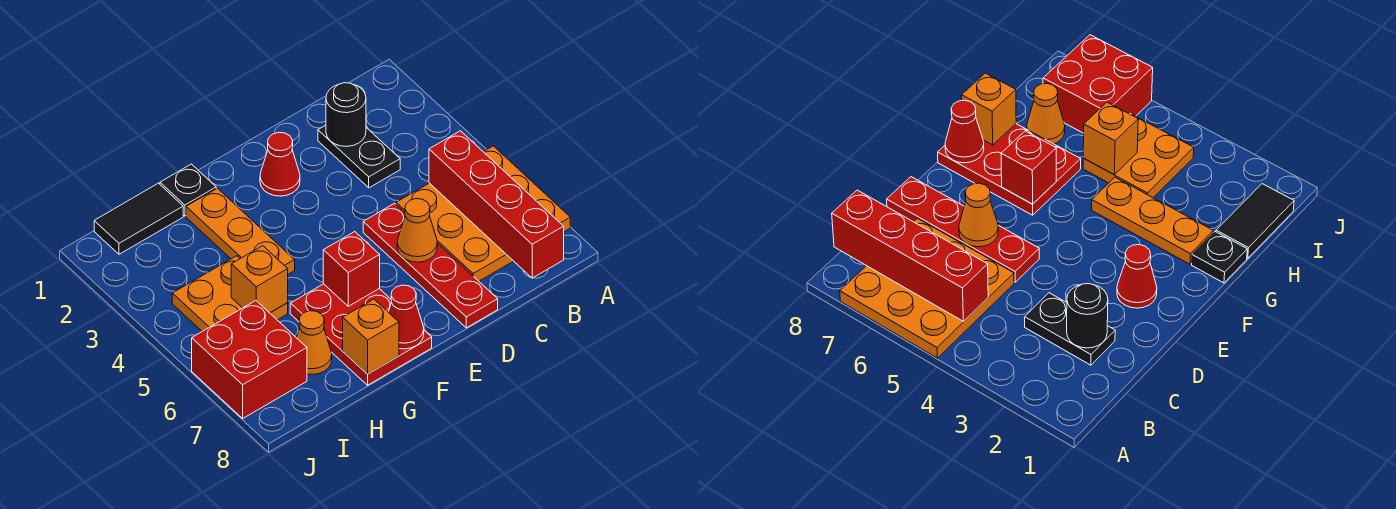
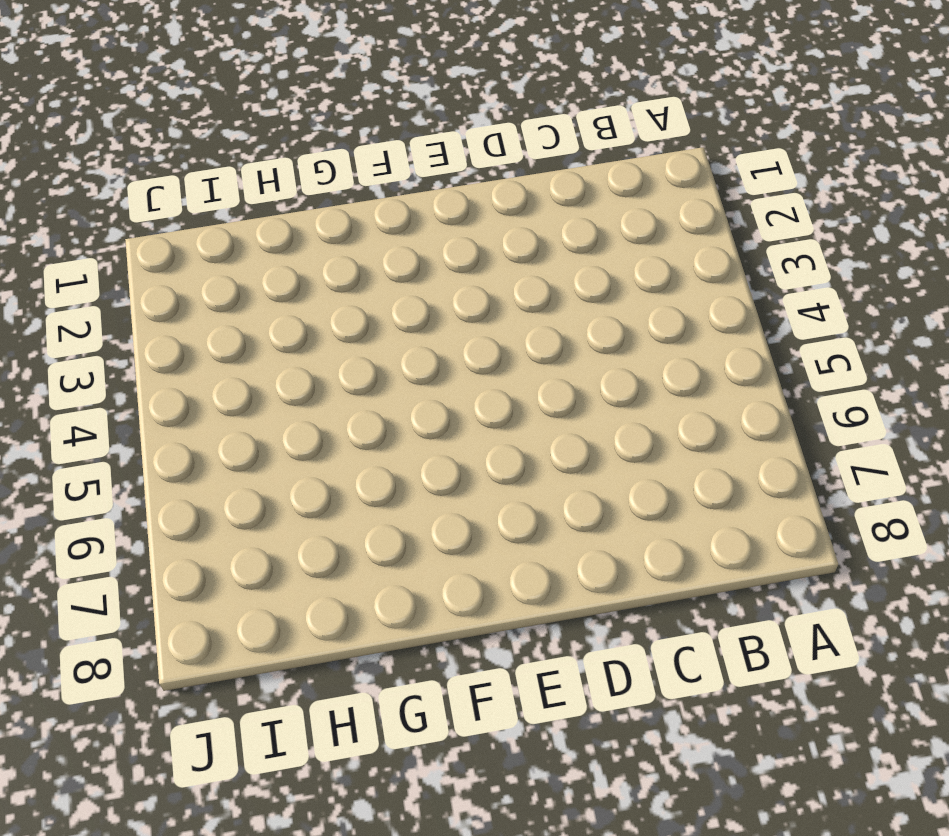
none -> orange 3x3 plate [396,146,570,281]
none -> black 1x2 plate [318,125,400,188]
none -> red 1x4 plate [363,203,498,328]

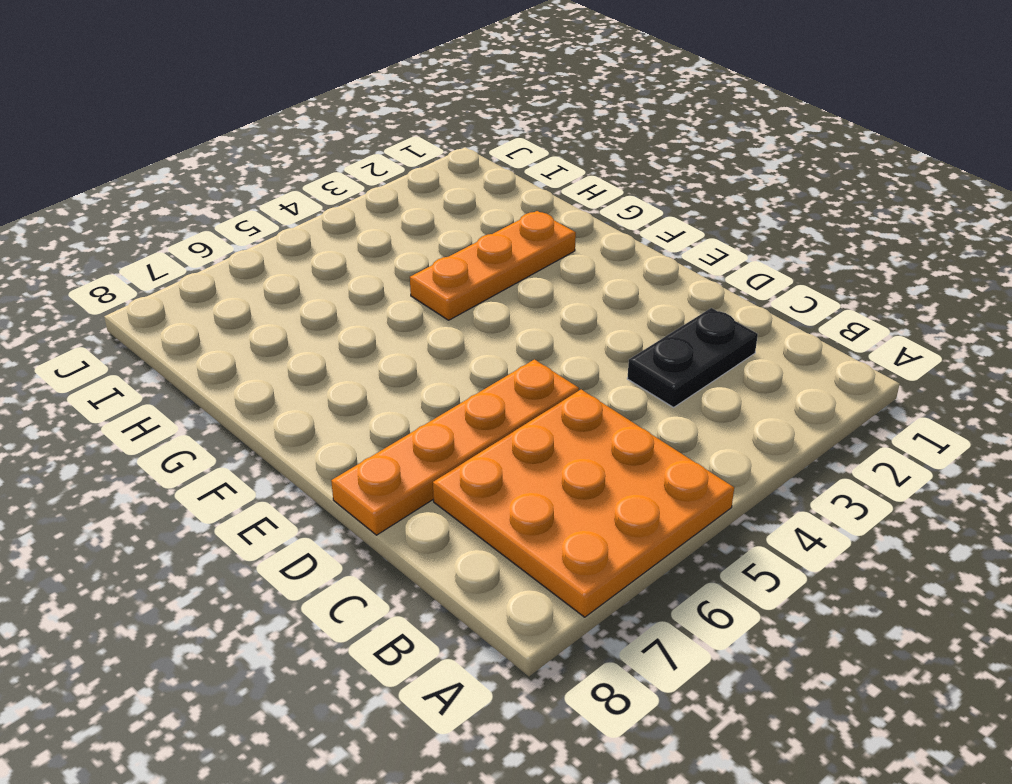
orange 1x4 plate [331,359,579,535] -> red 1x4 plate [363,203,498,328]
none -> red 1x1 cone [260,132,300,196]
none -> red 2x3 plate [290,284,432,385]
none -> black 1x1 plate [160,164,216,216]

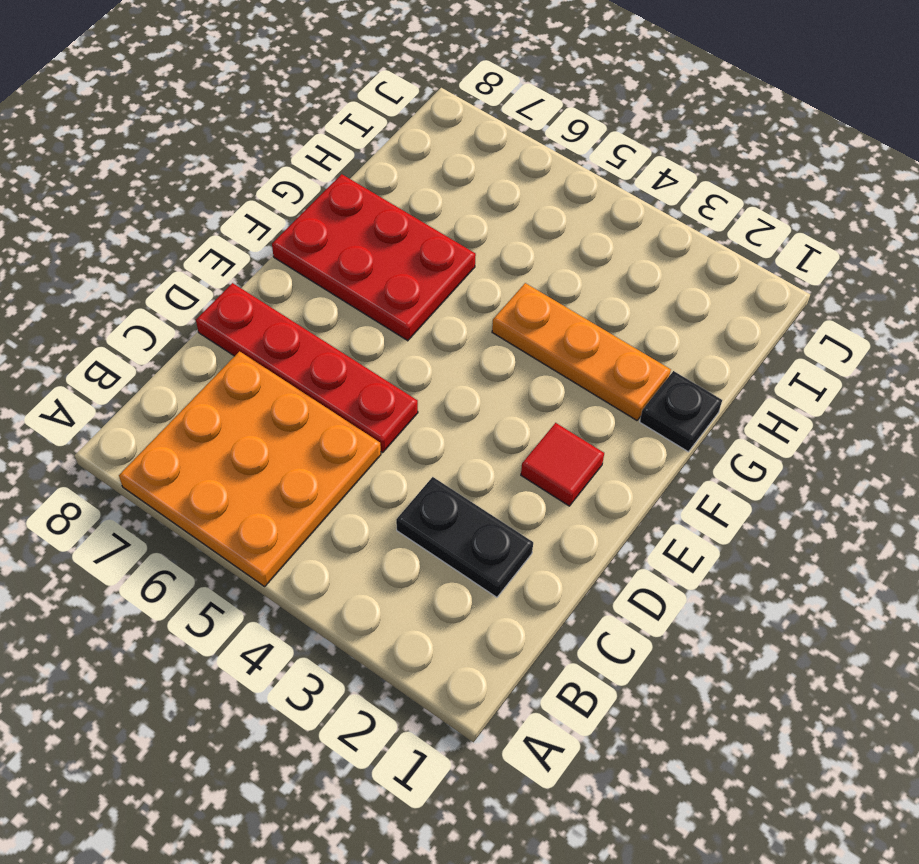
red 1x1 tile [521,423,604,506] -> red 1x1 cone [260,132,300,196]
none -> black 1x2 tile [94,183,183,254]
none -> orange 2x2 plate [172,256,288,331]
none -> orange 1x1 cone [296,311,332,374]

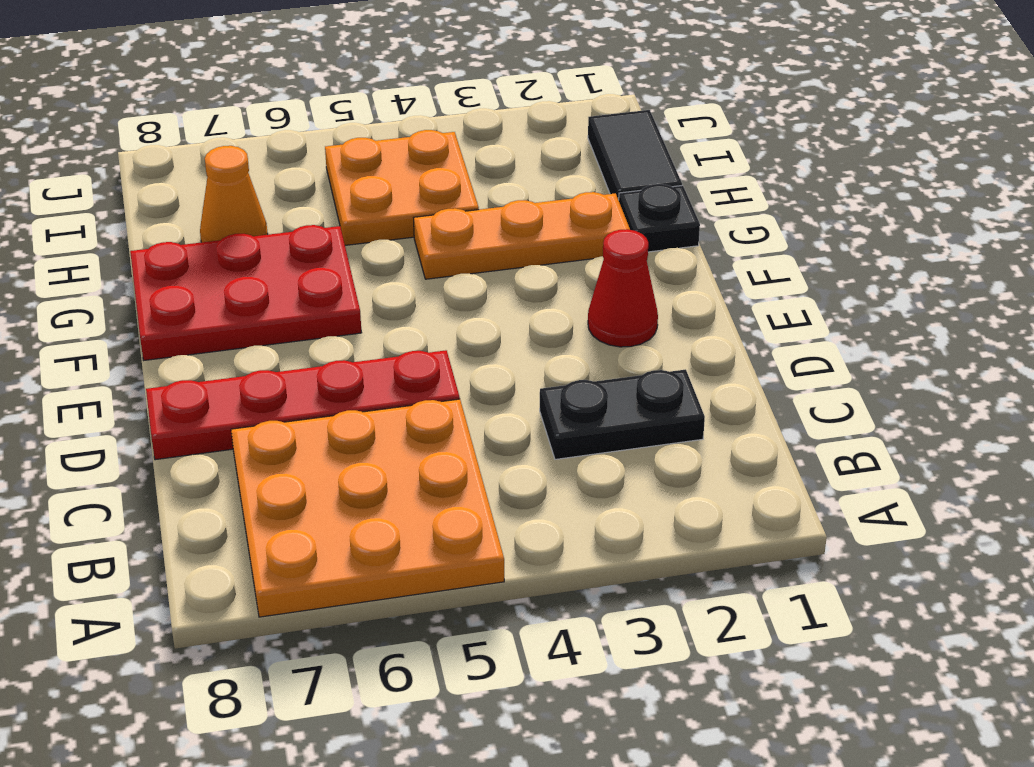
none -> red 2x2 brick [192,301,307,418]
none -> red 1x4 brick [429,131,564,278]
none -> black 1x1 round brick [326,83,366,146]

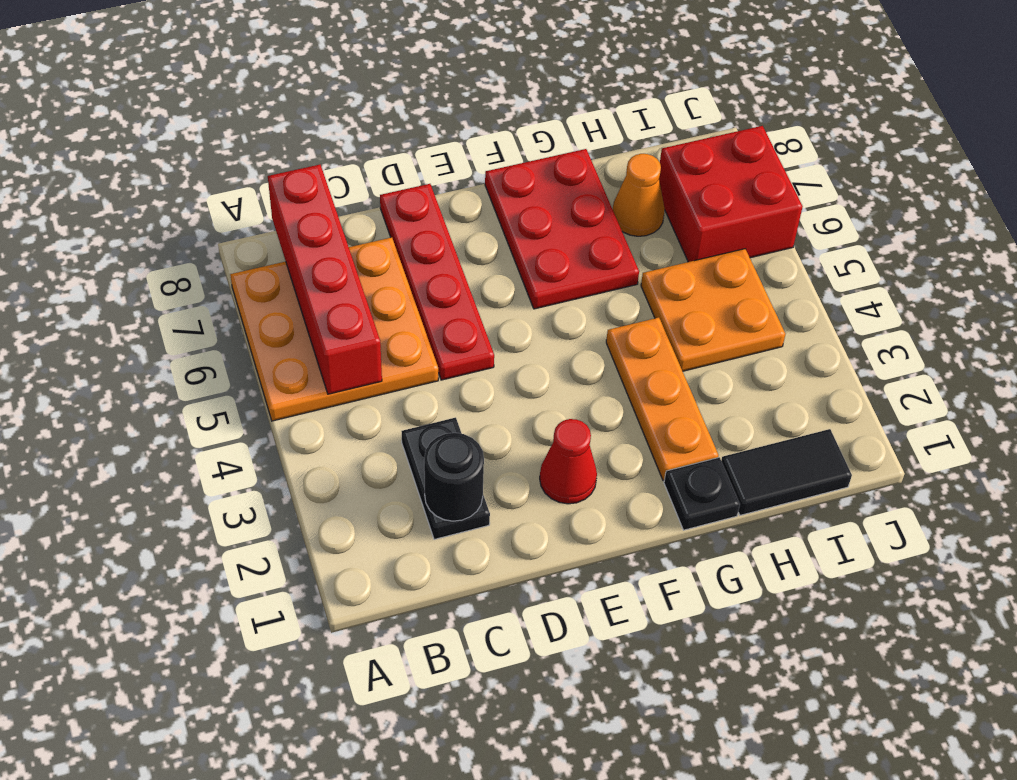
none -> orange 1x1 cone [397,199,437,262]
none -> red 1x1 brick [323,232,380,306]
none -> red 1x1 cone [389,285,424,349]

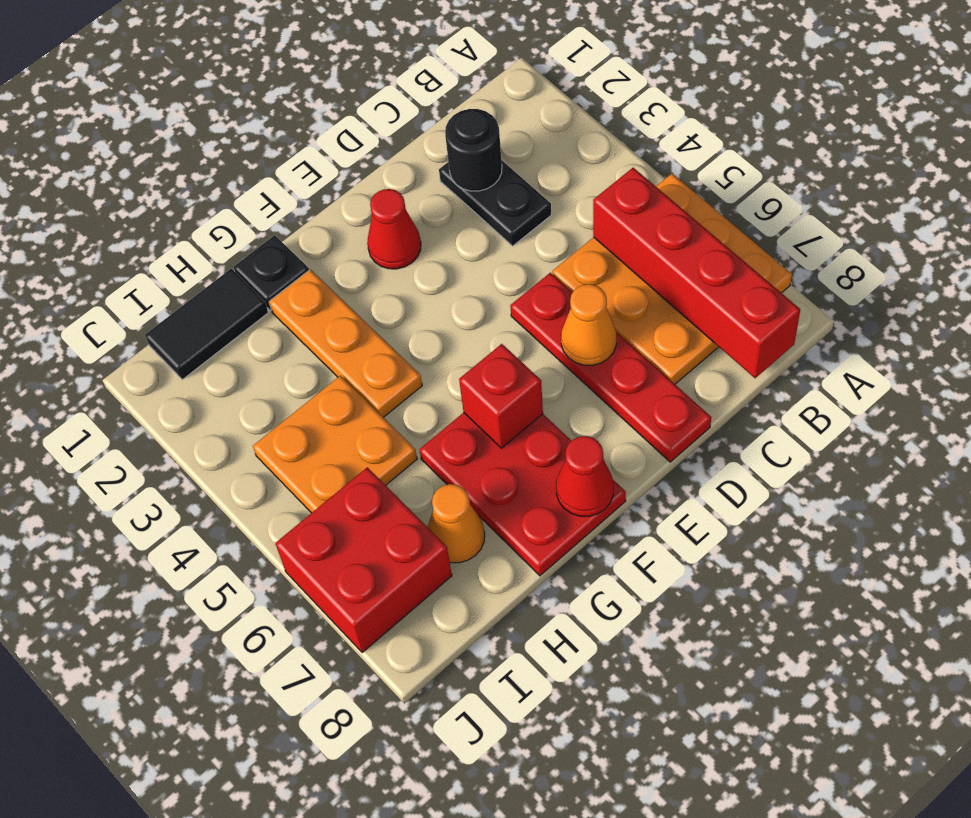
none -> orange 1x1 brick [343,299,399,374]
none -> orange 1x1 brick [231,246,288,313]

